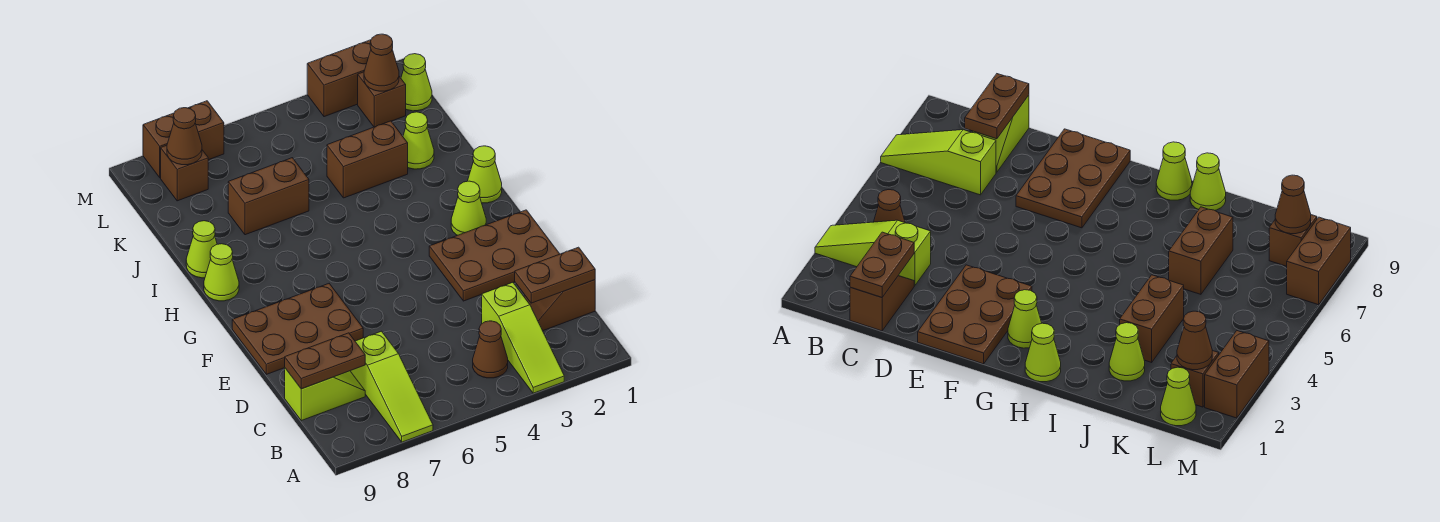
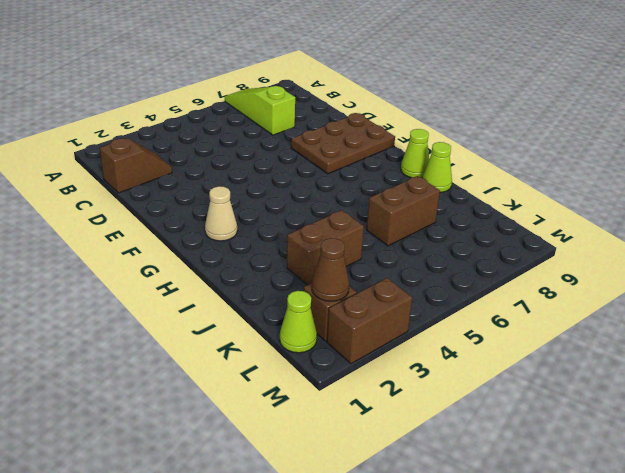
tan 1x1 cone [205,186,237,241] -> lime 1x1 cone [451,181,486,235]
none -> lime 1x3 slope [482,282,564,393]
none -> brown 1x1 cone [473,321,508,378]
none -> lime 1x2 slope [285,368,365,421]

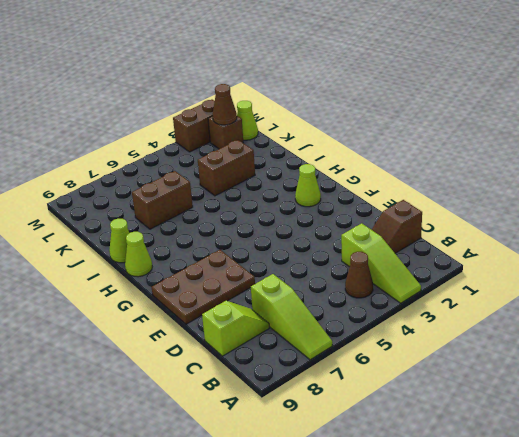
none -> brown 2x3 plate [429,210,559,301]
none -> lime 1x1 cone [468,146,502,203]
none -> lime 1x1 cone [403,112,434,169]

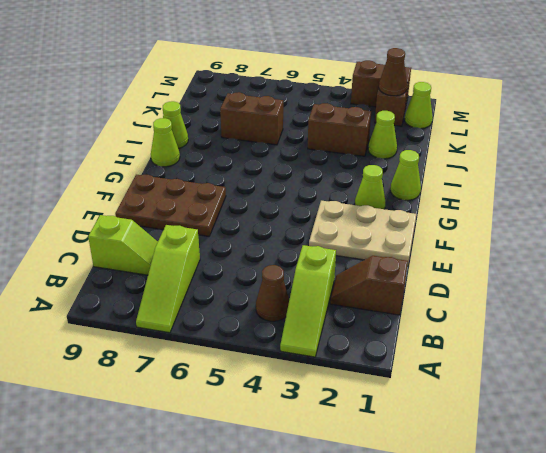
tan 2x3 plate [309,201,416,266] -> brown 2x3 plate [429,210,559,301]
none -> brown 1x1 brick [161,145,208,201]
none -> brown 1x2 brick [143,101,224,178]
none -> brown 1x2 plate [515,247,595,303]

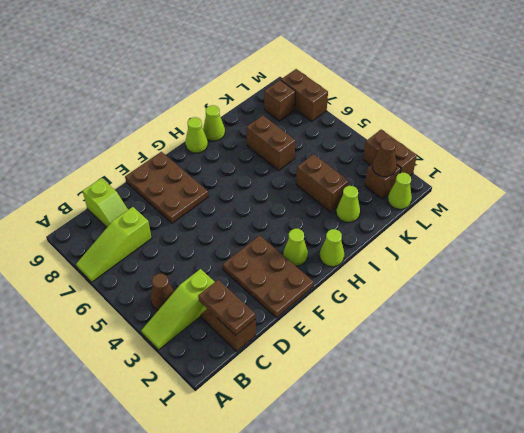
none -> brown 1x2 plate [285,333,365,389]
none -> brown 1x1 cone [167,108,202,165]

